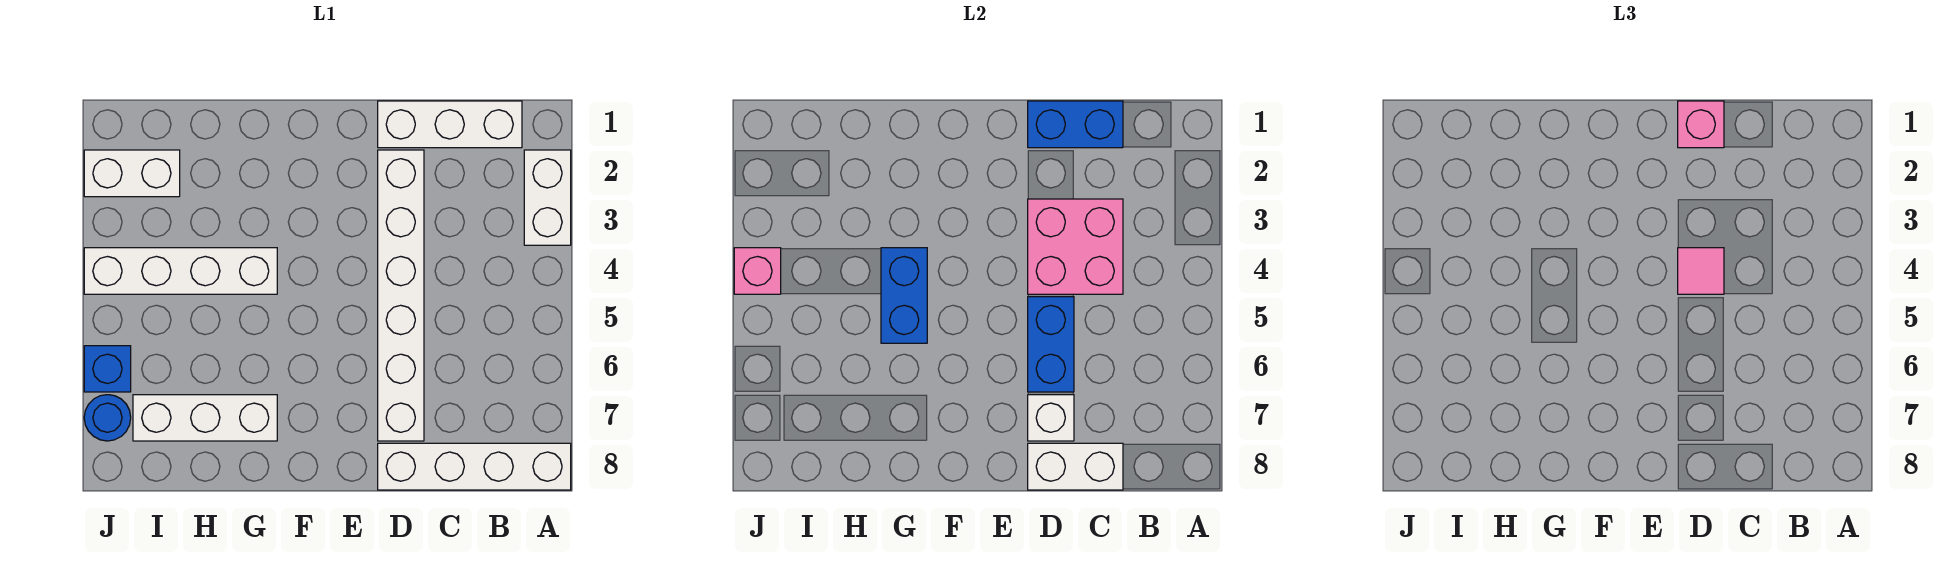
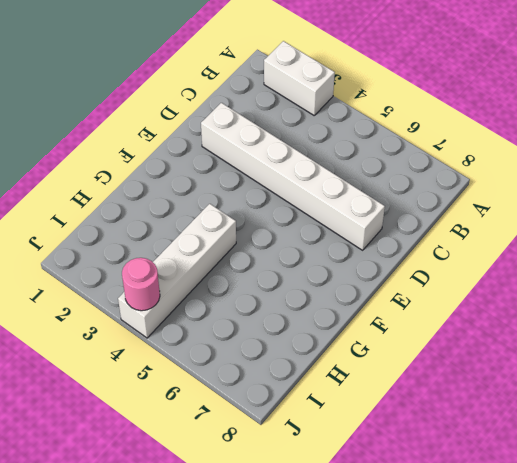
pink 1x1 round brick [122,258,160,311] -> pink 1x1 brick [734,248,781,294]
none -> white 1x4 brick [378,443,571,490]
none -> white 1x3 brick [378,101,522,148]
none -> white 1x3 brick [133,395,277,441]

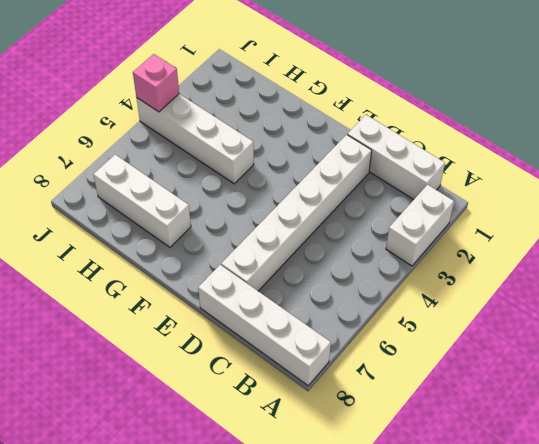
none -> white 1x2 brick [84,150,180,197]
none -> blue 1x1 brick [84,346,131,392]
none -> blue 1x1 round brick [84,395,131,441]

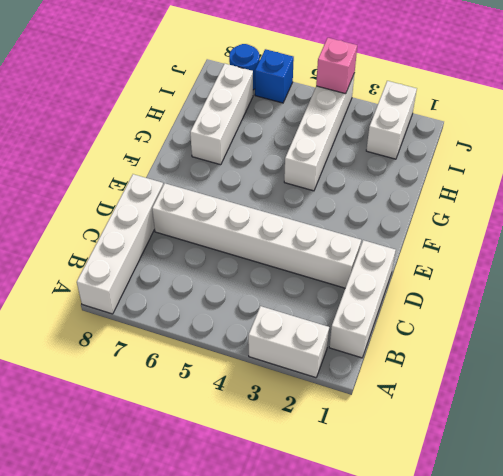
none -> blue 1x2 brick [1028,101,1123,148]
none -> pink 2x2 brick [1028,199,1123,294]
none -> white 1x2 brick [1028,443,1123,490]

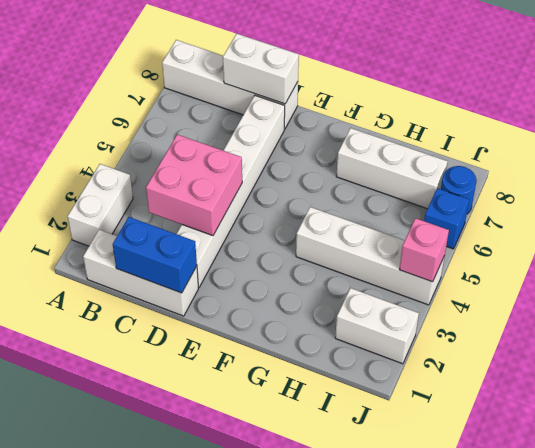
none -> blue 1x2 brick [1028,297,1074,392]
none -> white 1x1 brick [1028,395,1074,441]
none -> blue 1x2 brick [881,248,927,343]

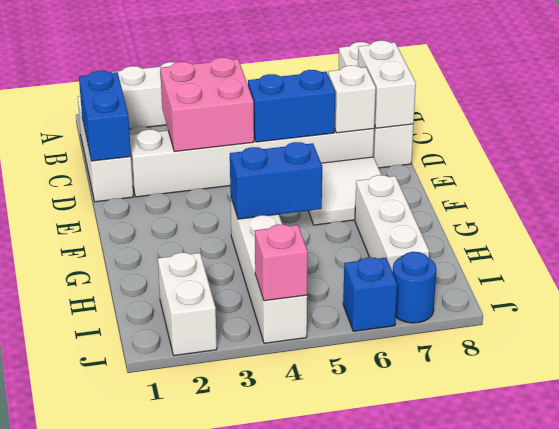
white 2x2 tile [309,157,381,225] -> none
none -> pink 1x1 brick [1678,101,1724,148]
none -> pink 1x1 tile [1678,248,1724,294]

